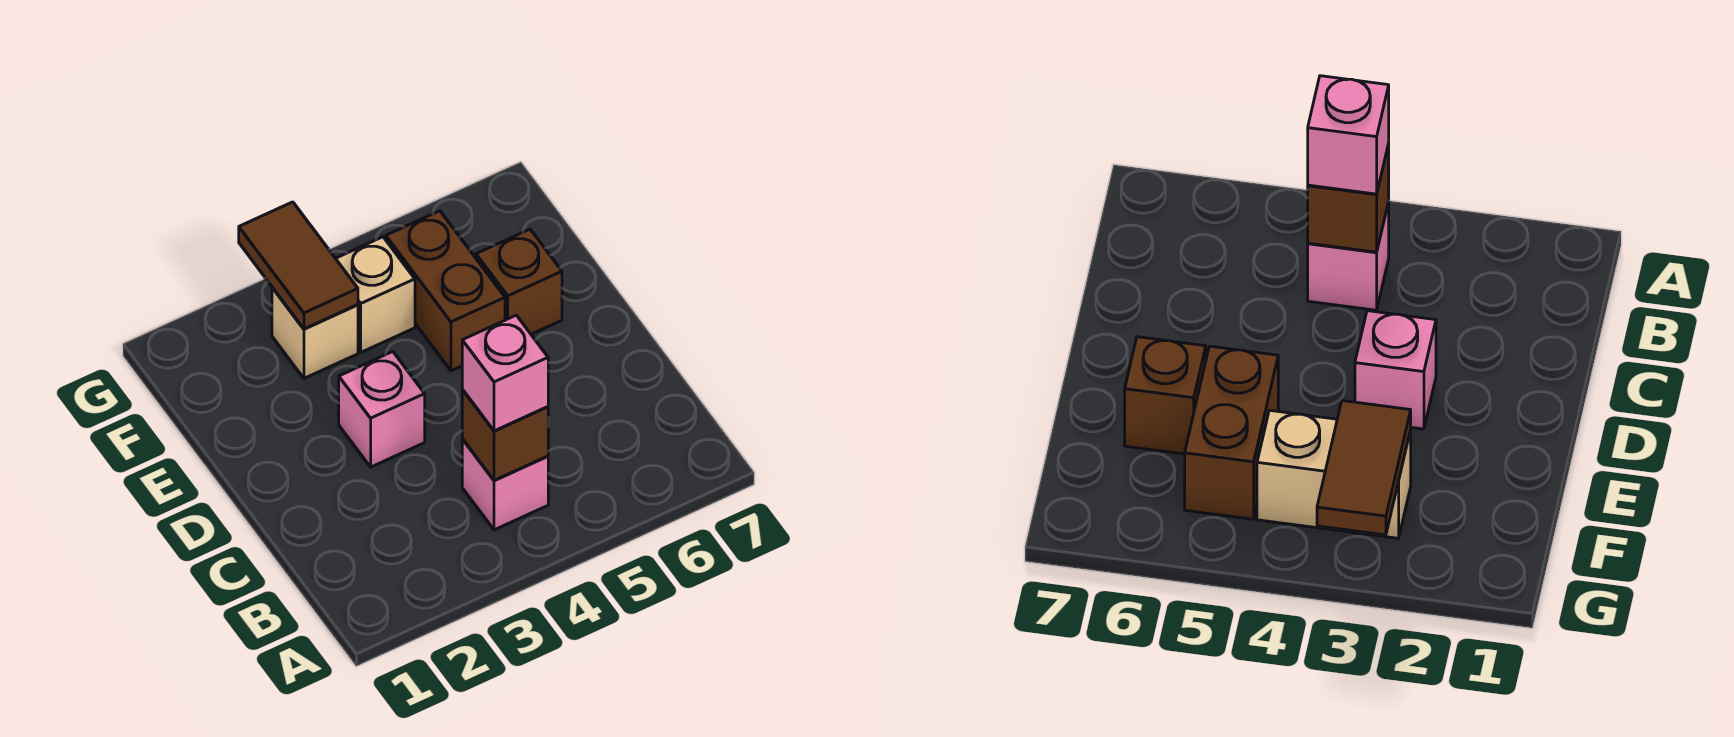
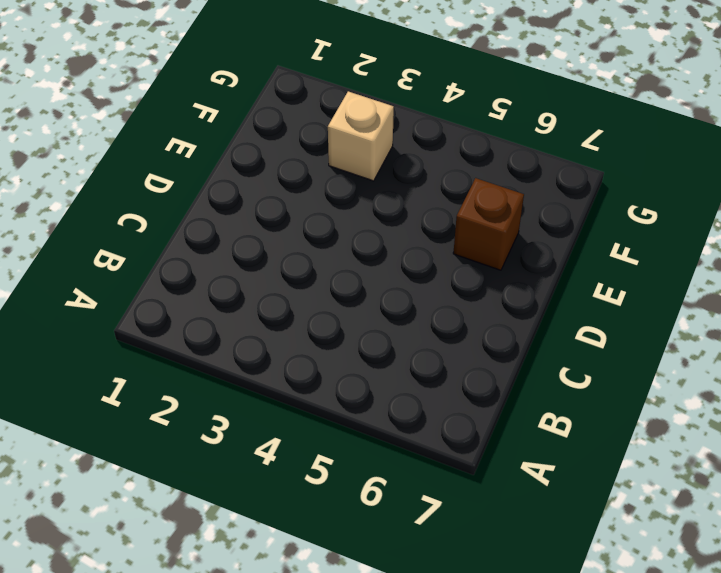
none -> pink 1x1 brick [462,439,548,530]
none -> pink 1x1 brick [339,352,425,467]

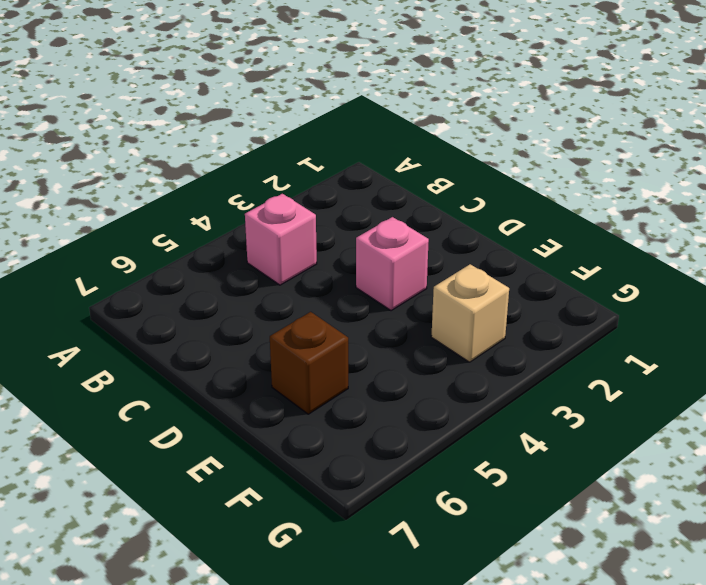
none -> brown 1x2 brick [386,211,505,371]
none -> tan 1x1 brick [336,237,415,352]

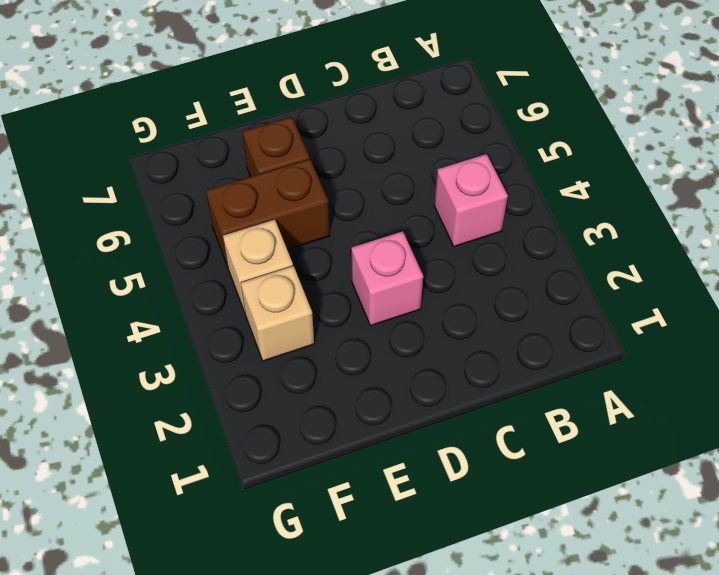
none -> brown 1x1 brick [462,390,548,480]
none -> brown 1x2 tile [239,202,358,329]

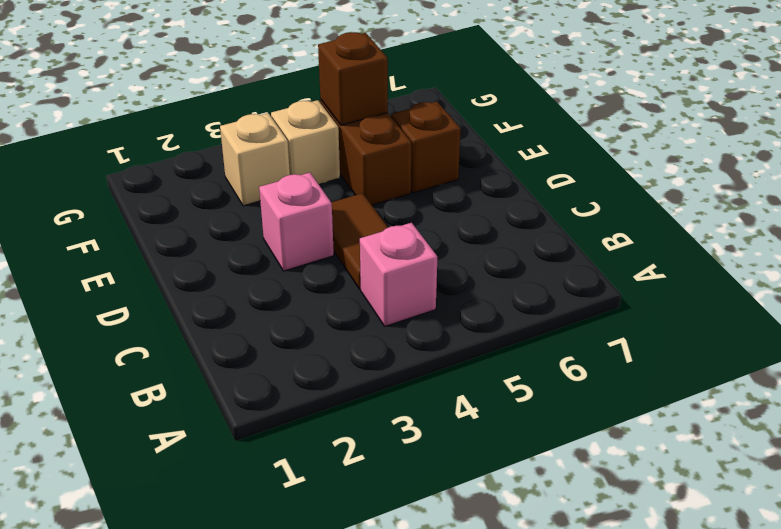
brown 1x2 tile [331,193,388,289] -> brown 1x2 tile moved to [239,202,358,329]
brown 1x1 brick [318,32,388,125] -> brown 1x1 brick moved to [462,390,548,480]
none -> pink 1x1 brick [462,315,548,431]

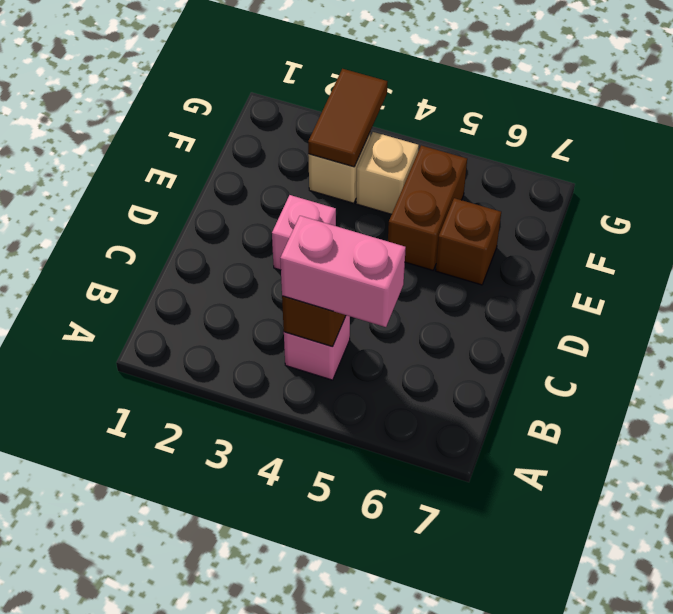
pink 1x2 brick [280,216,406,327] -> pink 1x1 brick [462,315,548,431]

